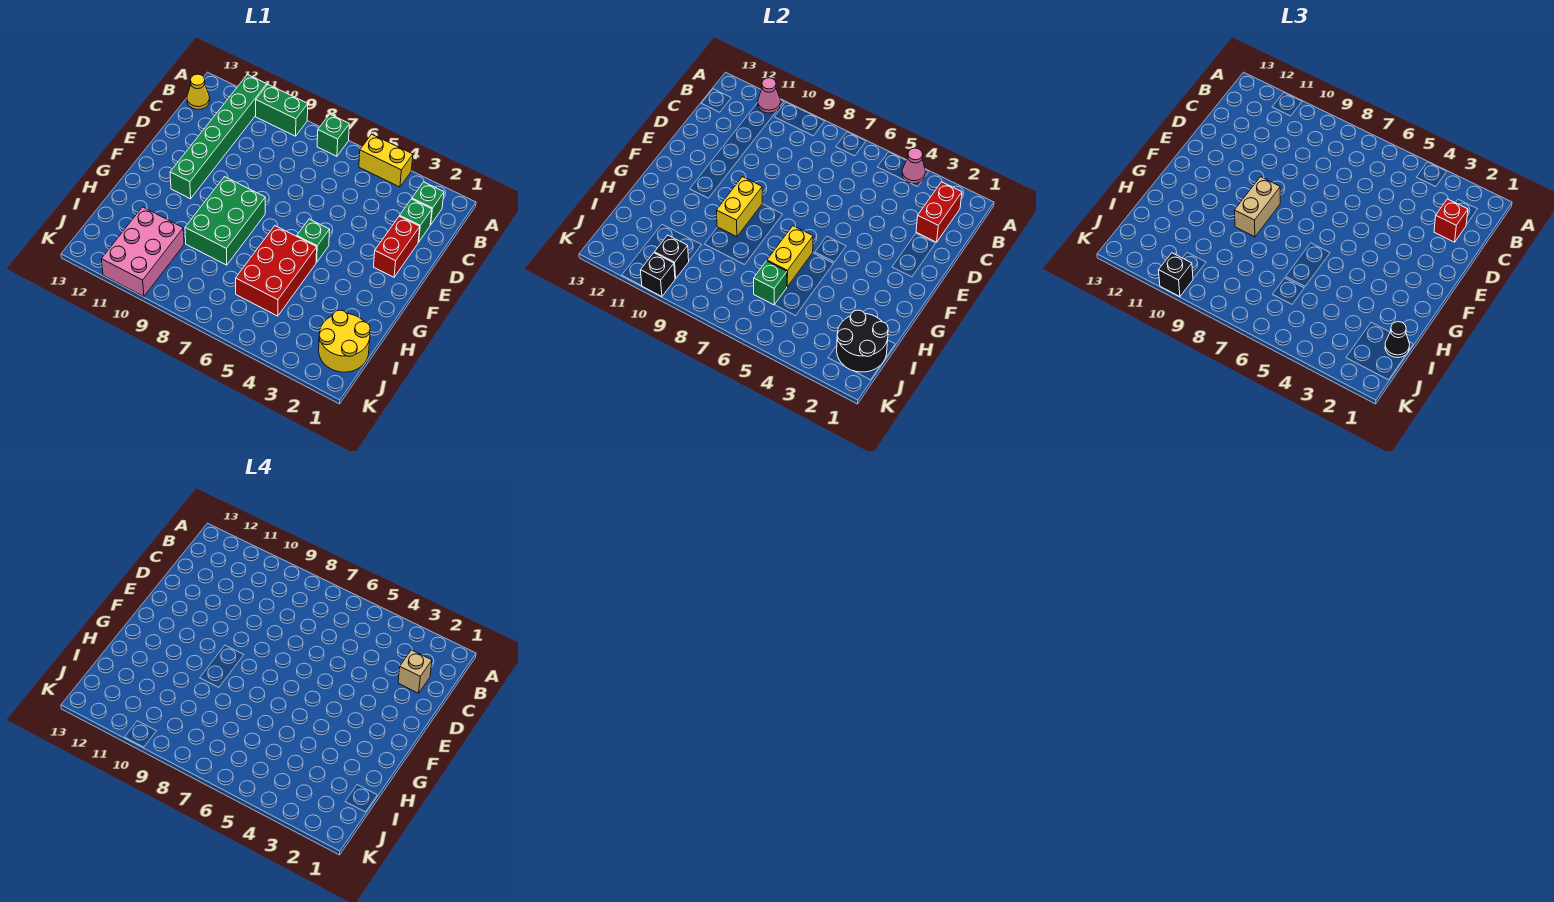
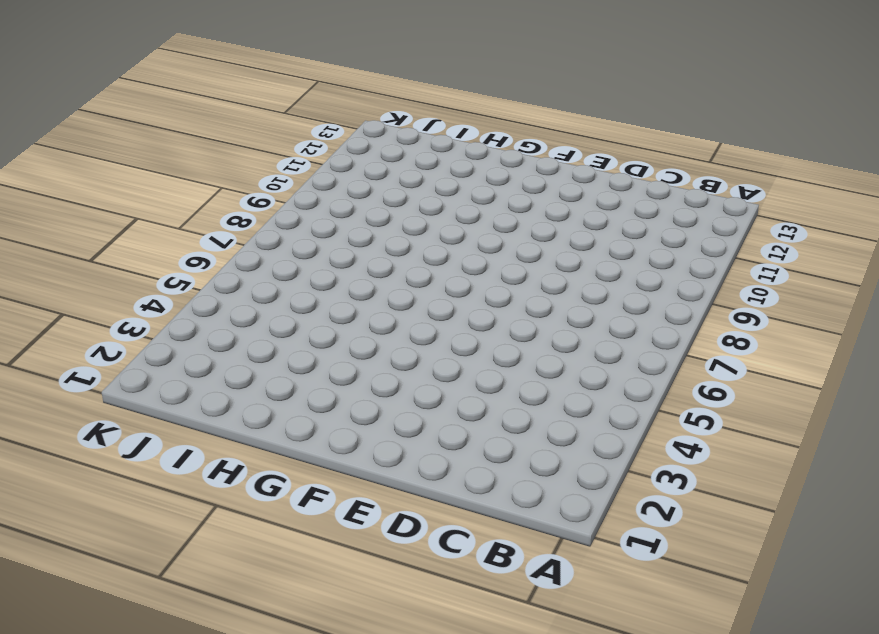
none -> yellow 1x2 brick [359,134,413,187]
none -> green 1x1 brick [317,114,349,156]
none -> green 1x2 brick [256,85,308,136]

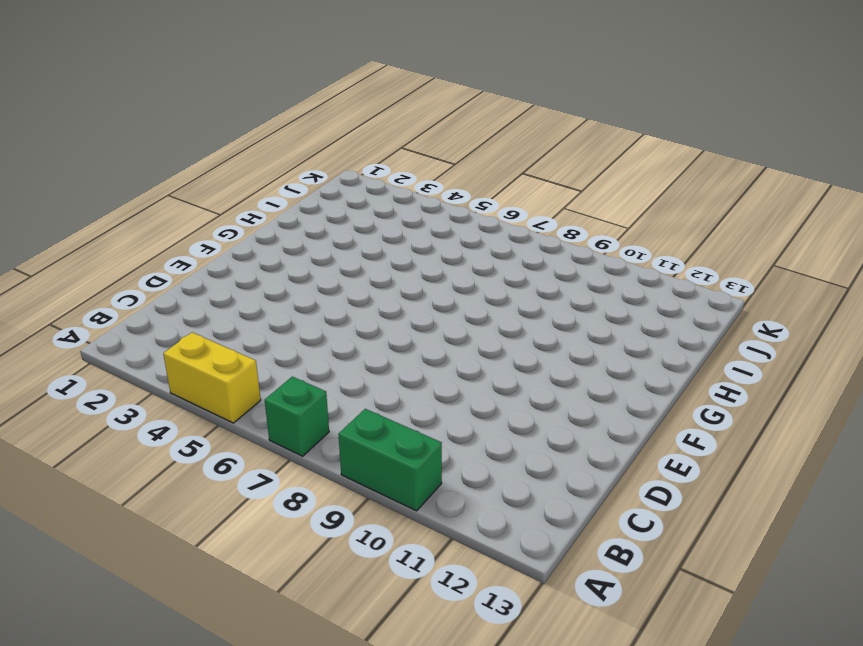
none -> green 1x6 brick [170,75,267,199]
none -> green 1x1 brick [412,182,444,225]
none -> yellow 1x1 cone [187,74,210,109]

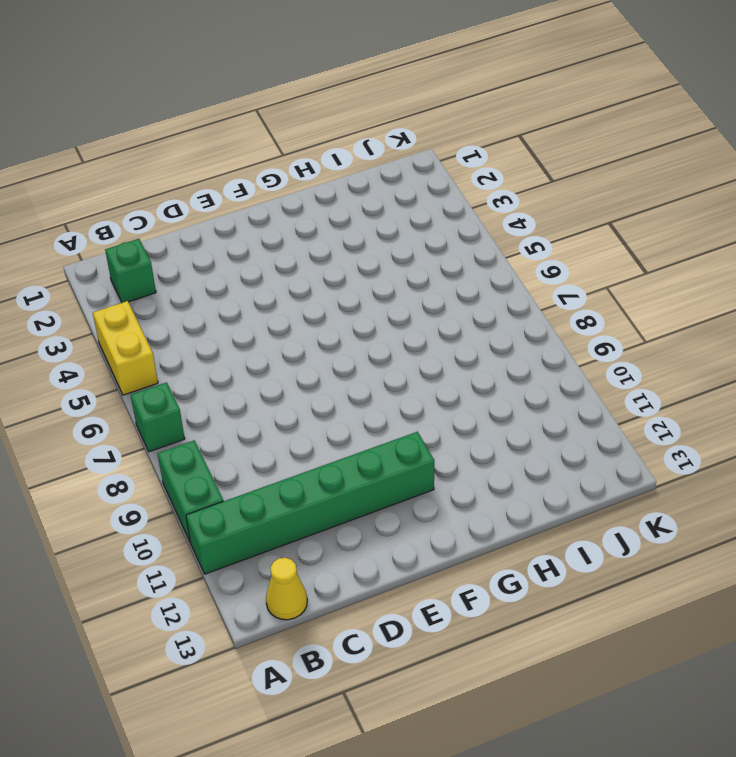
none -> green 1x1 brick [400,199,432,242]
none -> red 1x2 brick [374,216,420,277]
none -> green 1x1 brick [297,219,330,262]

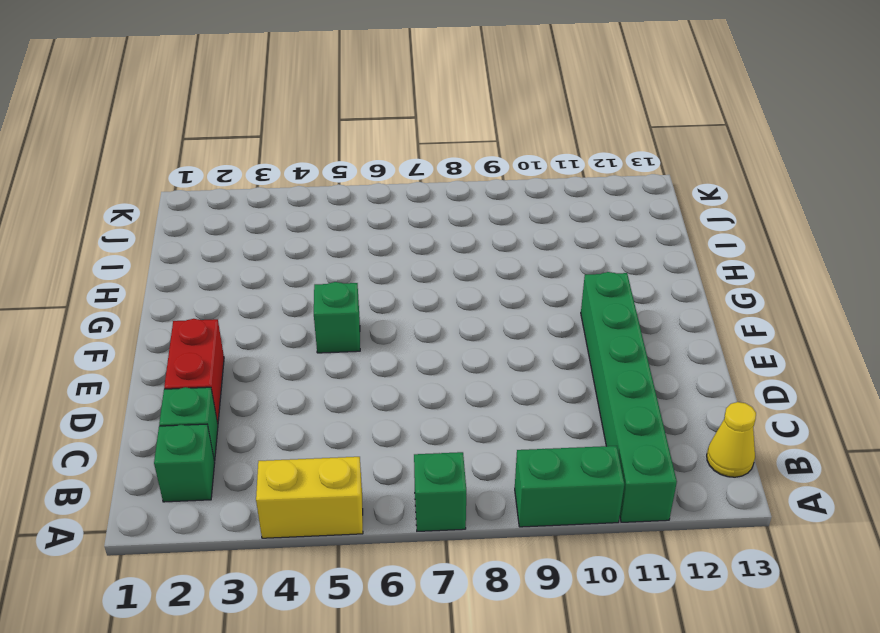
none -> green 2x3 brick [185,177,265,265]
none -> red 2x3 brick [236,226,317,316]
none -> yellow 2x2 round brick [319,310,370,372]

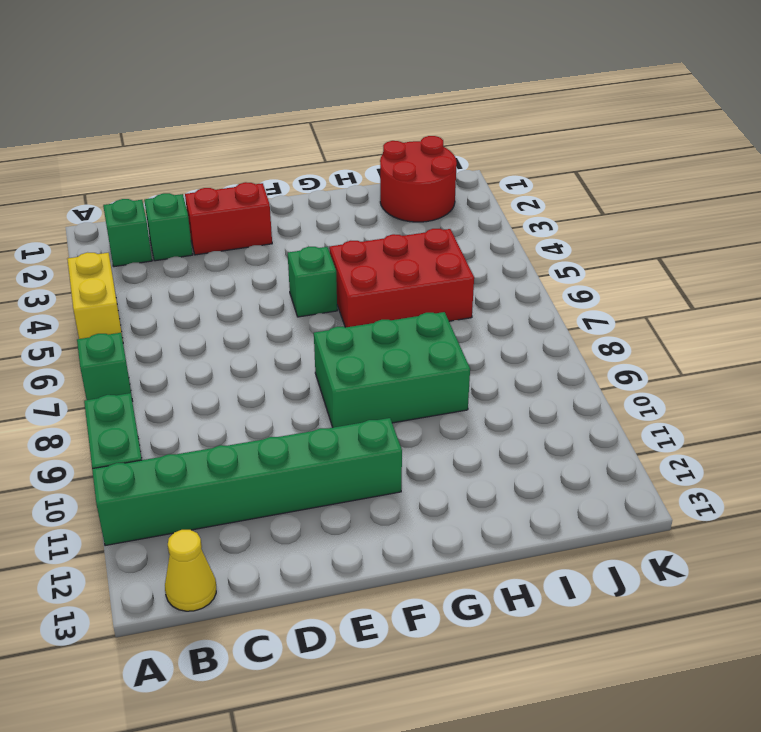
red 2x2 round brick [380,136,457,222] -> yellow 2x2 round brick [319,310,370,372]
none -> pink 2x3 brick [101,207,184,297]
none -> pink 1x1 cone [902,148,925,184]
none -> pink 1x1 cone [758,78,780,113]

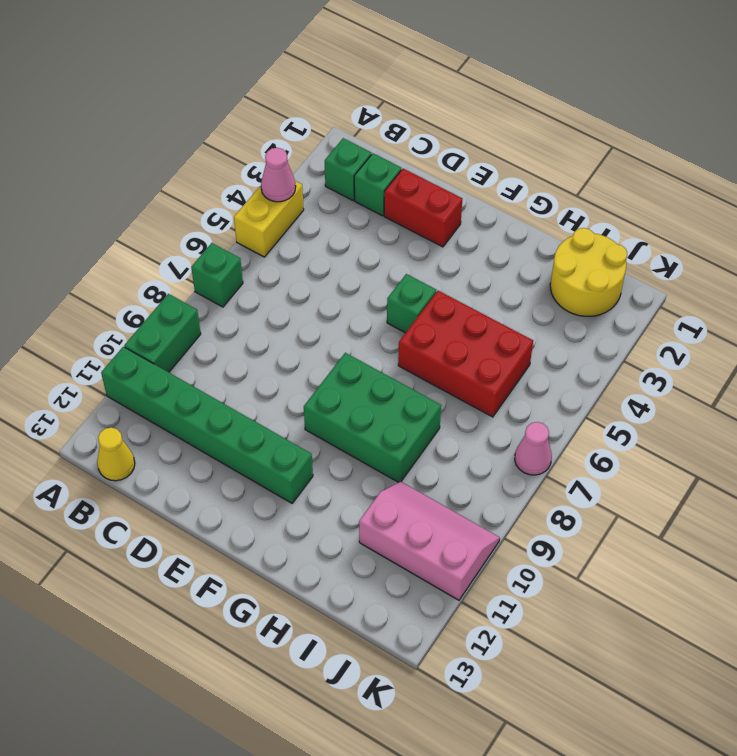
pink 2x3 slope [359,482,500,600] -> pink 2x3 brick [101,207,184,297]
pink 1x1 cone [515,422,552,475] -> pink 1x1 cone moved to [758,78,780,113]
none -> red 1x2 brick [916,182,962,242]
none -> yellow 1x2 brick [716,177,762,237]
none -> yellow 1x2 brick [767,226,813,287]

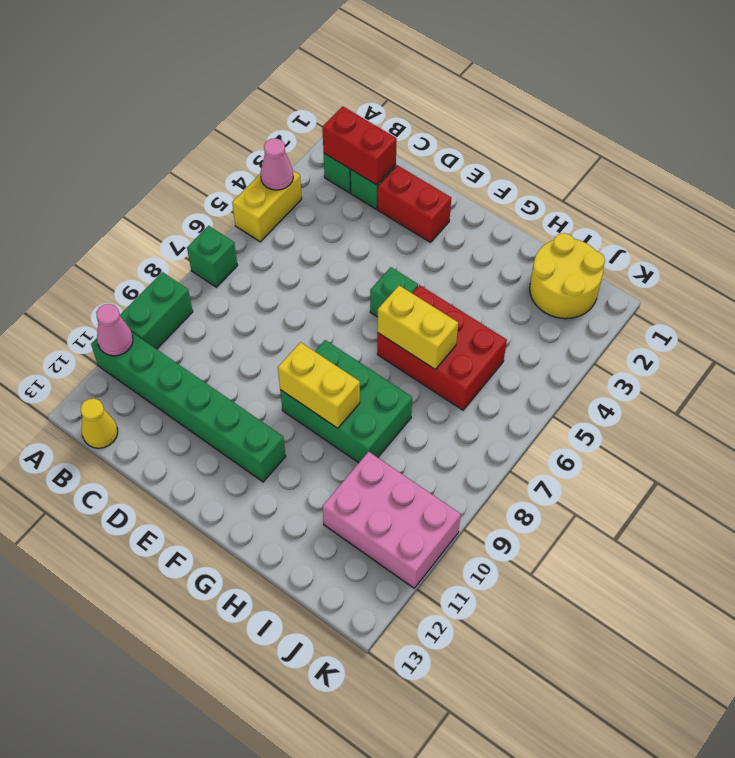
none -> black 2x2 round brick [837,310,888,372]
none -> green 1x1 brick [754,261,787,305]
none -> black 1x1 brick [655,235,689,279]

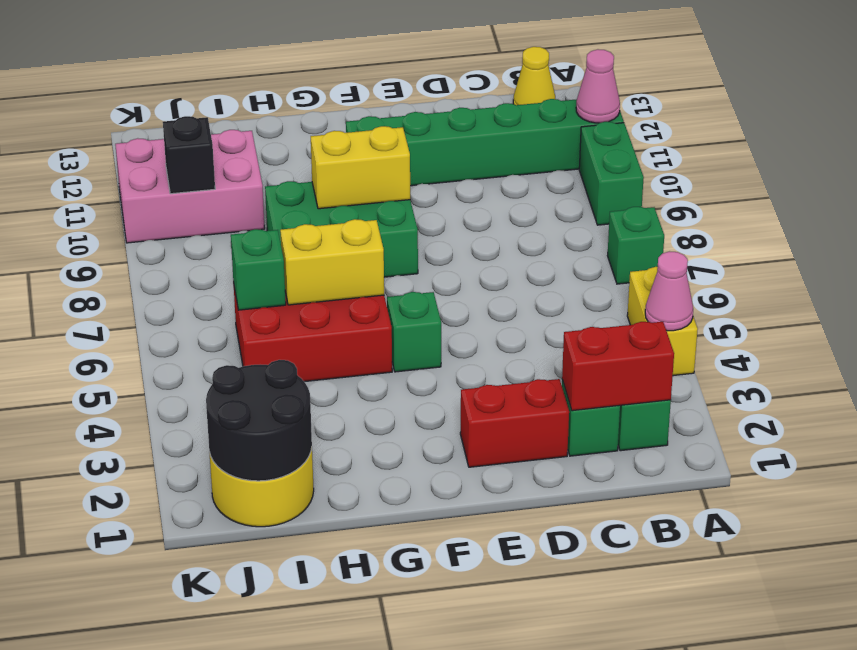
none -> black 1x1 brick [641,253,675,297]
none -> red 1x1 brick [1434,199,1468,242]
none -> tan 1x2 brick [1234,177,1280,237]

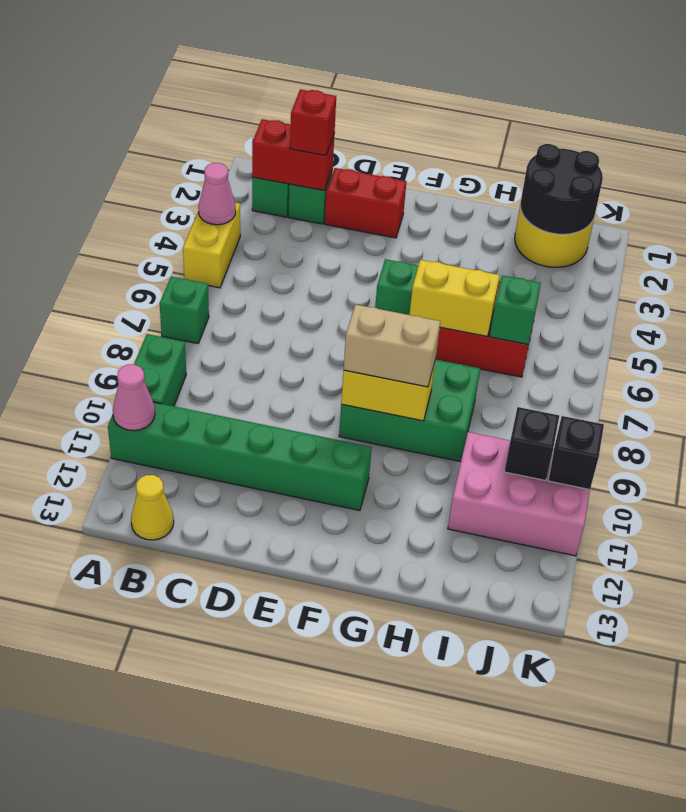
none -> black 1x1 cone [1385,322,1410,358]
none -> black 1x1 brick [1159,253,1193,297]
none -> tan 1x1 brick [398,650,432,693]

